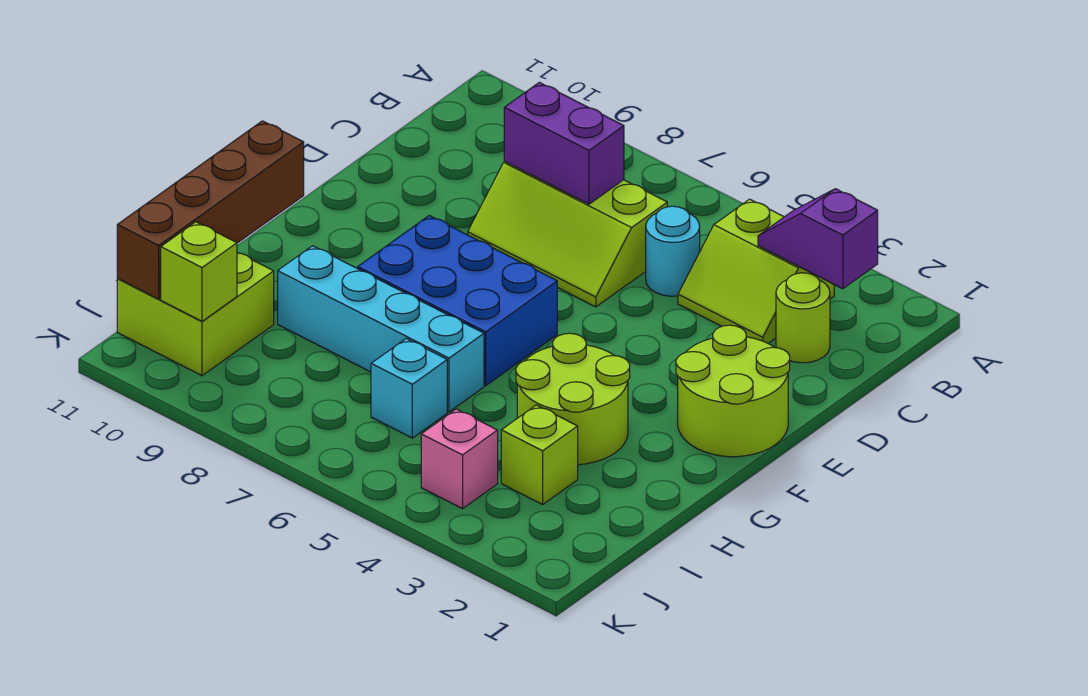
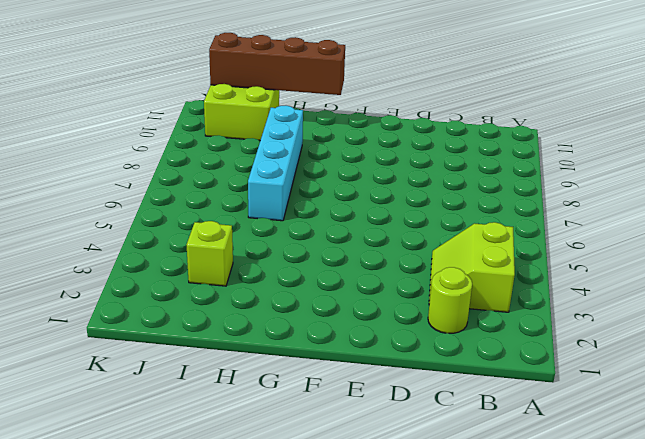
none -> cyan 1x1 round brick [646,206,700,296]
none -> lime 2x3 slope [468,161,667,307]
none -> lime 2x2 round brick [676,325,790,457]

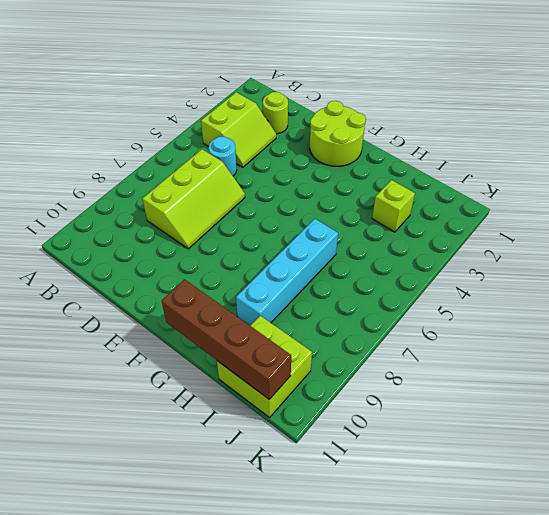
none -> blue 2x3 brick [358,216,557,385]
none -> lime 2x2 round brick [516,333,630,465]
none -> cyan 1x1 brick [371,339,447,438]

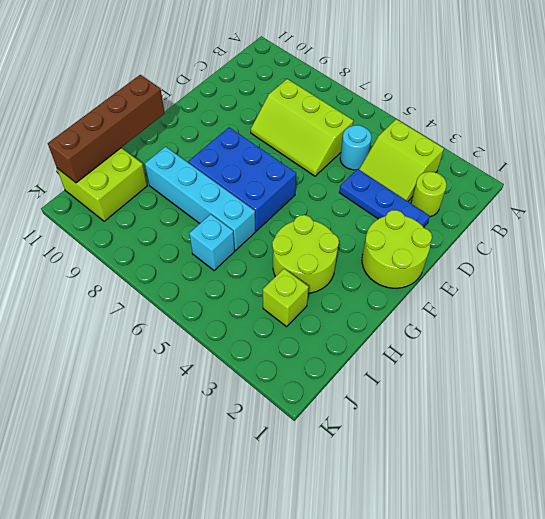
blue 1x3 plate [339,169,430,227] -> none
none -> pink 1x1 brick [421,409,498,509]
none -> purple 1x2 slope [758,189,878,289]
none -> purple 1x2 brick [504,82,624,204]

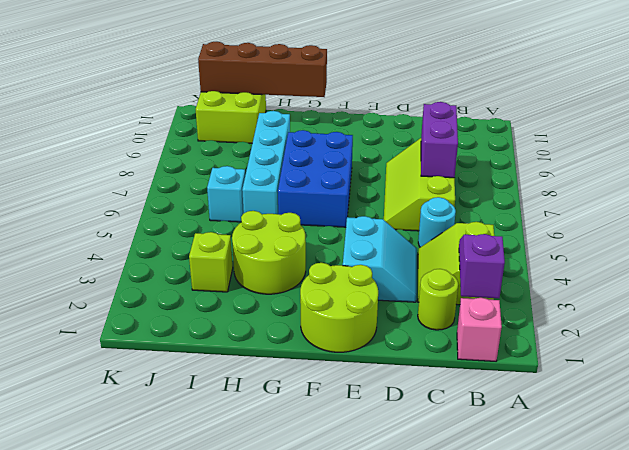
pink 1x1 brick [457,298,502,361] -> pink 1x1 brick moved to [421,409,498,509]
cyan 2x2 slope [343,216,417,302] -> none
none -> lime 1x1 brick [161,222,237,321]

